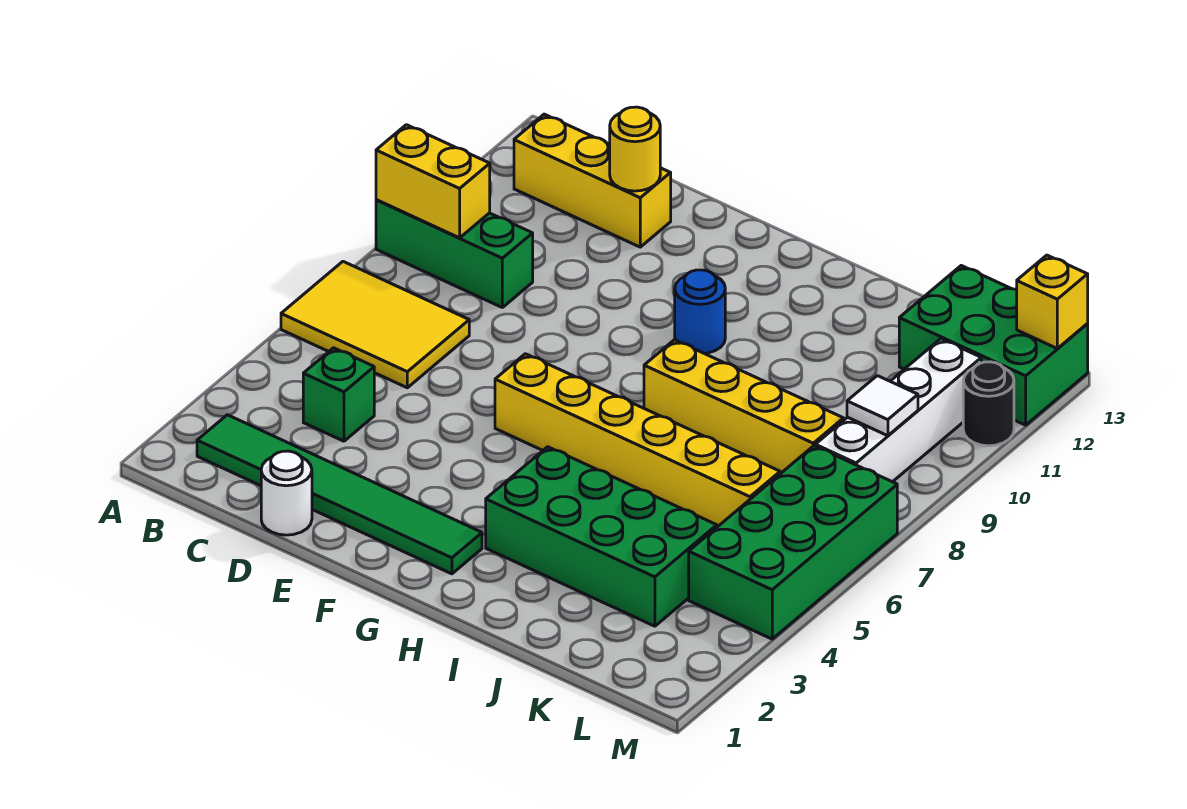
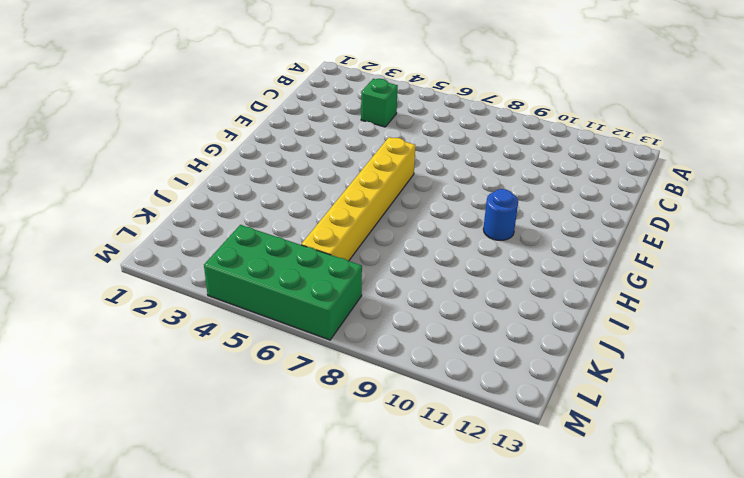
none -> yellow 2x3 tile [281,262,469,388]
none -> green 1x3 brick [376,200,533,307]
none -> green 1x6 tile [197,415,482,574]

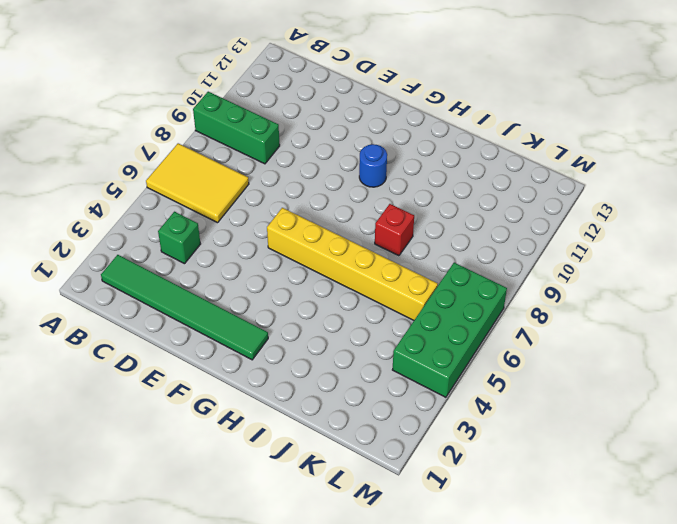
red 1x1 brick [375,204,414,256] -> yellow 1x4 brick [644,340,844,474]
none -> yellow 1x3 brick [514,114,671,247]
none -> white 1x1 round brick [261,451,312,535]
none -> green 2x4 brick [486,447,717,626]

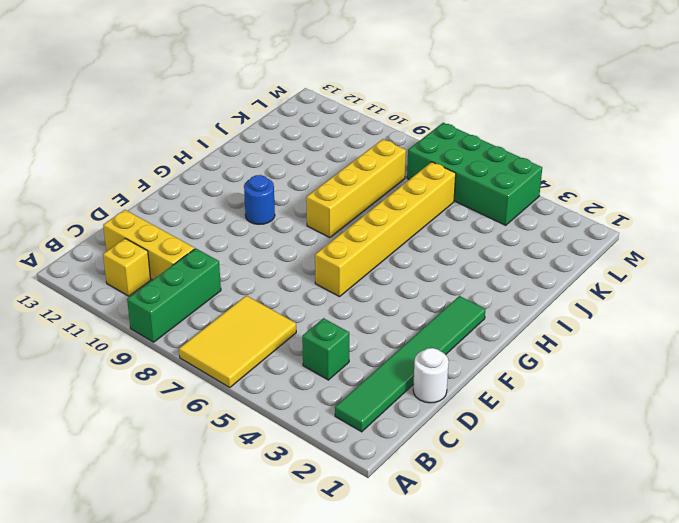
yellow 1x1 brick [103,238,151,296] -> yellow 1x1 brick moved to [1017,255,1088,348]
yellow 1x3 brick [103,210,195,280] -> yellow 1x3 brick turned to [514,114,671,247]
none -> green 2x4 brick [486,447,717,626]
none -> green 2x3 brick [899,266,1088,425]
none -> white 1x4 brick [815,339,981,482]

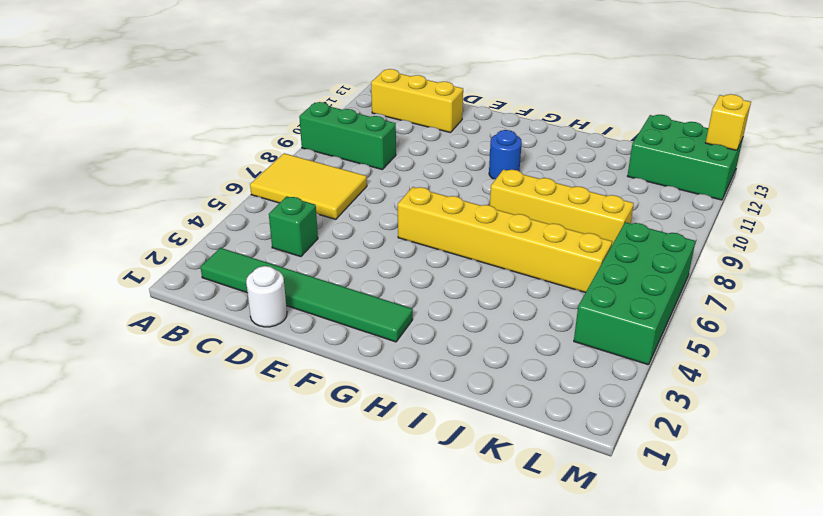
none -> green 2x4 brick [486,447,717,626]
none -> white 1x4 brick [815,339,981,482]
none -> black 1x1 round brick [963,362,1014,446]

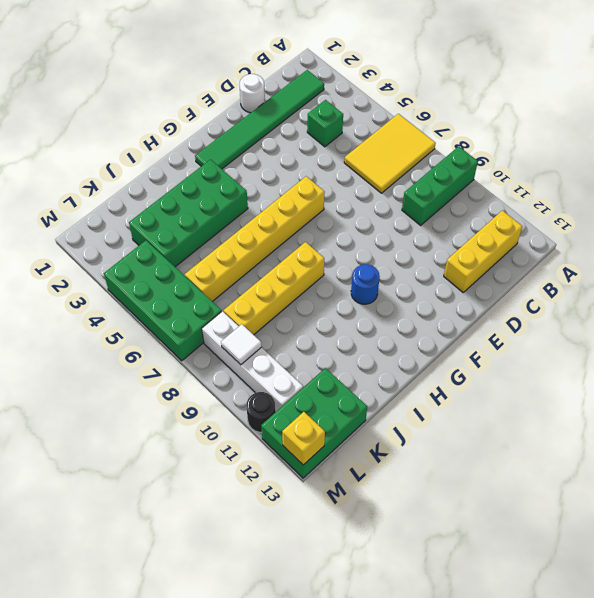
none -> yellow 1x2 brick [376,125,490,238]
none -> yellow 1x1 round brick [610,107,660,191]

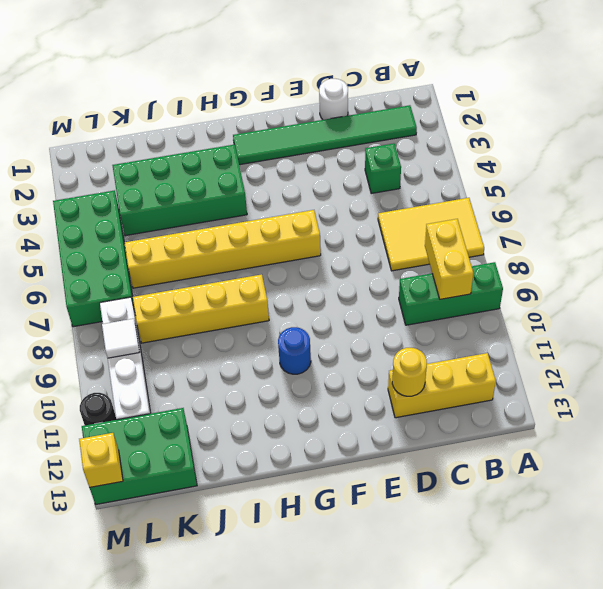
yellow 1x2 brick [425,219,473,299] -> yellow 1x2 brick turned to [376,125,490,238]

